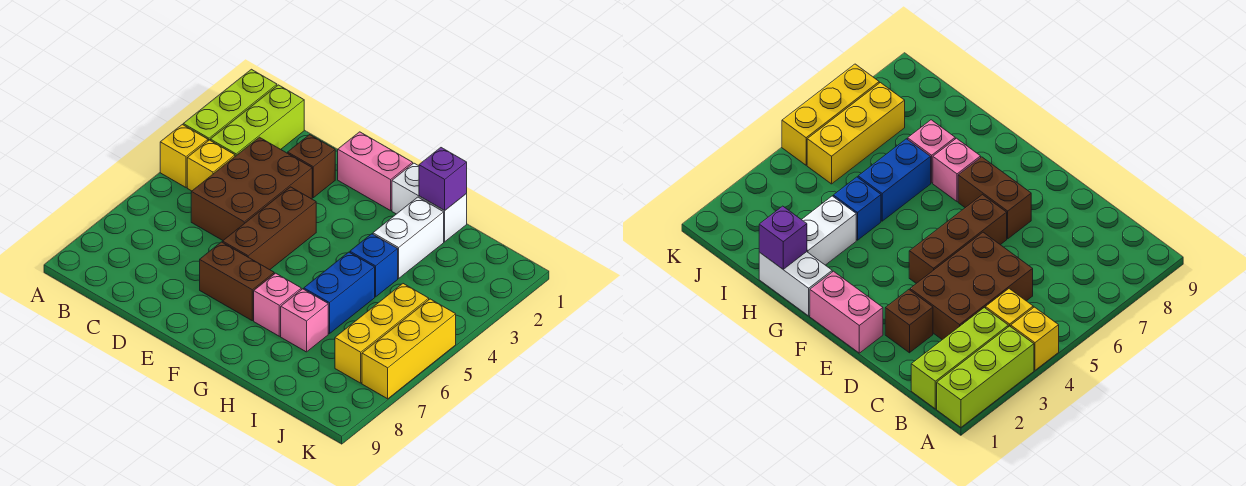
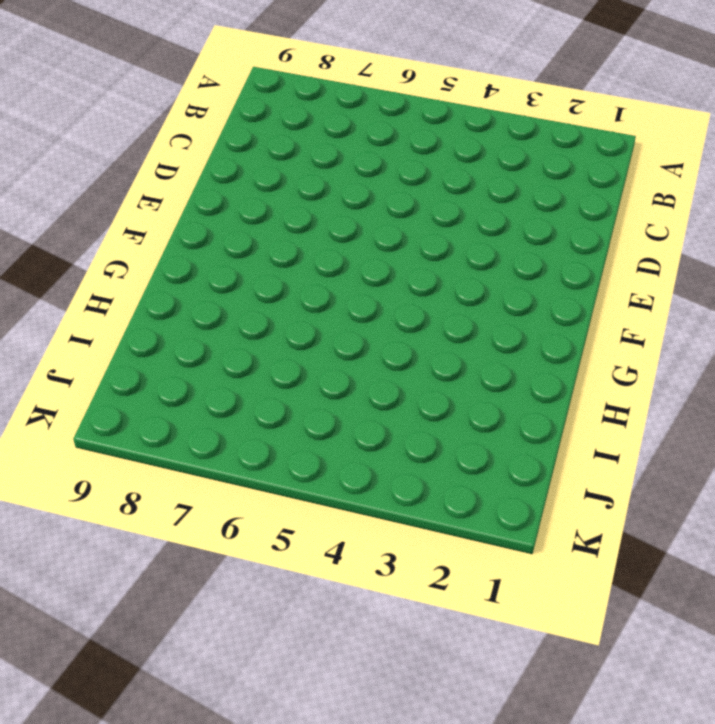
none -> lime 1x3 brick [183,69,277,141]
none -> yellow 1x1 brick [160,125,208,187]
none -> lime 1x3 brick [210,85,304,156]

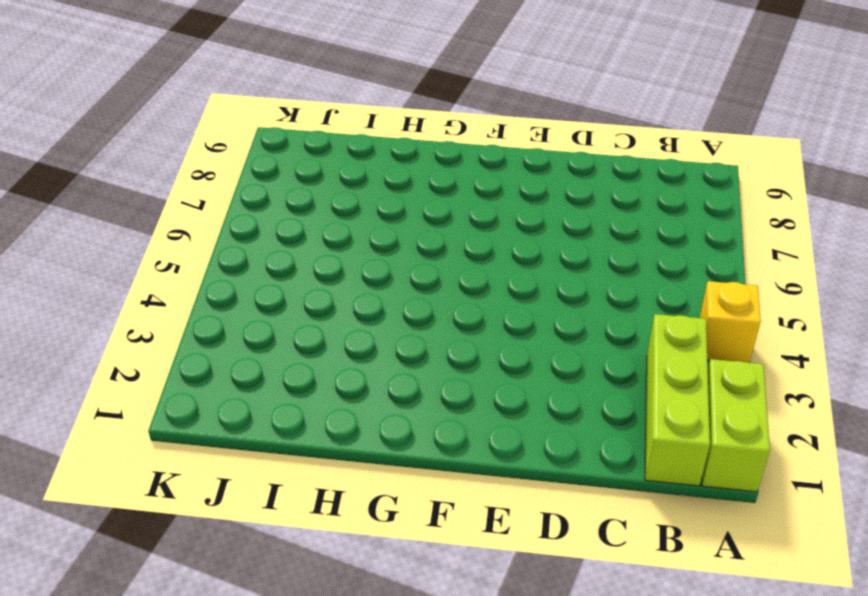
lime 1x2 brick [702,359,770,492] -> lime 1x3 brick [183,69,277,141]
none -> yellow 1x1 brick [187,140,235,191]
none -> brown 2x3 brick [191,137,312,240]
none -> brown 1x1 brick [288,135,335,198]

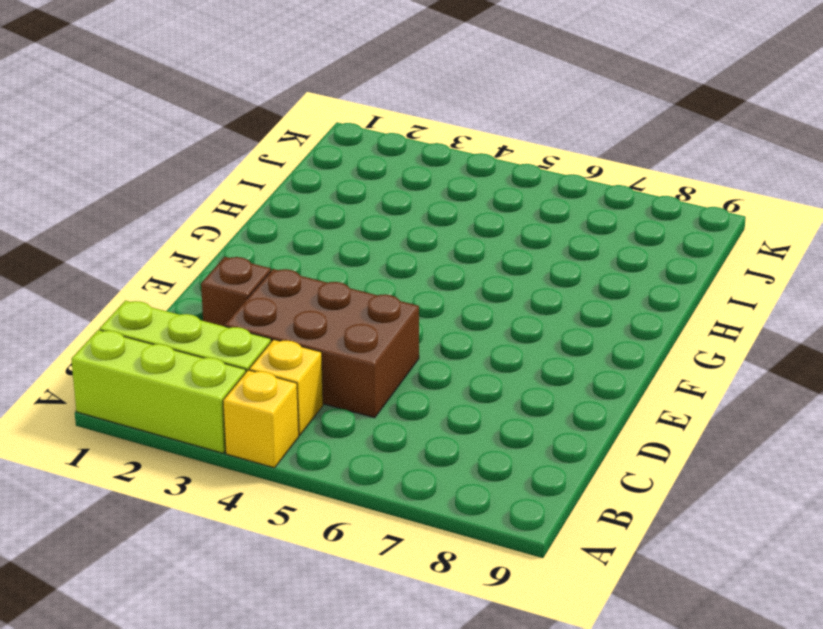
none -> pink 1x2 brick [338,132,413,211]
none -> brown 1x3 brick [223,187,316,270]
none -> brown 1x2 brick [200,242,274,321]

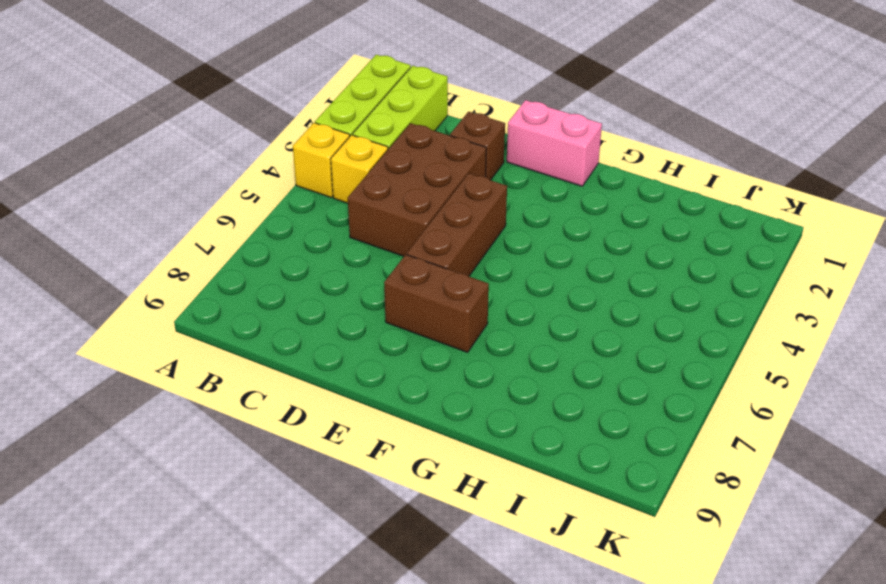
none -> white 1x2 brick [392,163,467,242]
none -> pink 1x1 brick [254,273,301,336]
none -> white 1x2 brick [373,197,444,278]

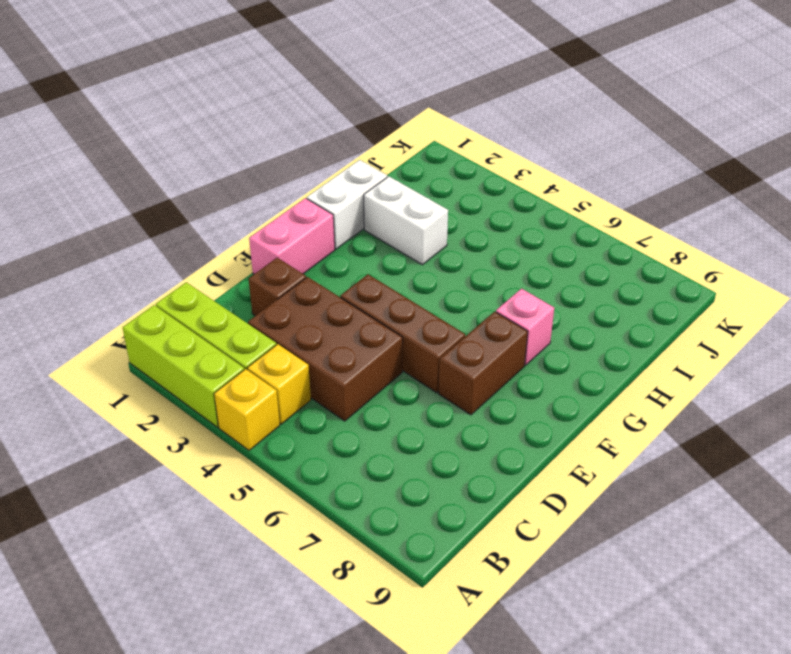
none -> blue 1x1 brick [350,234,398,297]
none -> blue 1x2 brick [304,252,375,334]
none -> pink 1x1 brick [281,289,328,352]

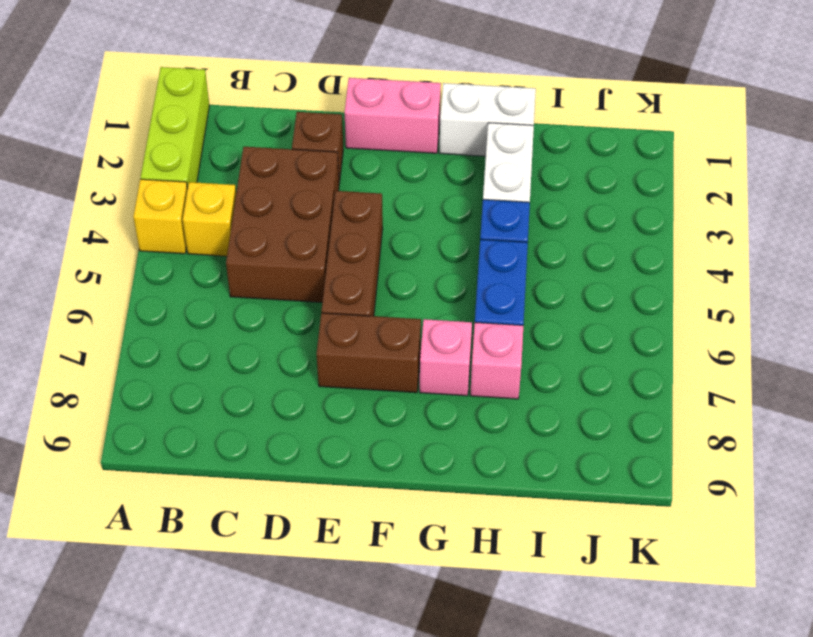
none -> lime 1x3 brick [210,85,304,156]
none -> yellow 1x3 brick [335,284,429,383]
none -> yellow 1x3 brick [362,299,456,399]

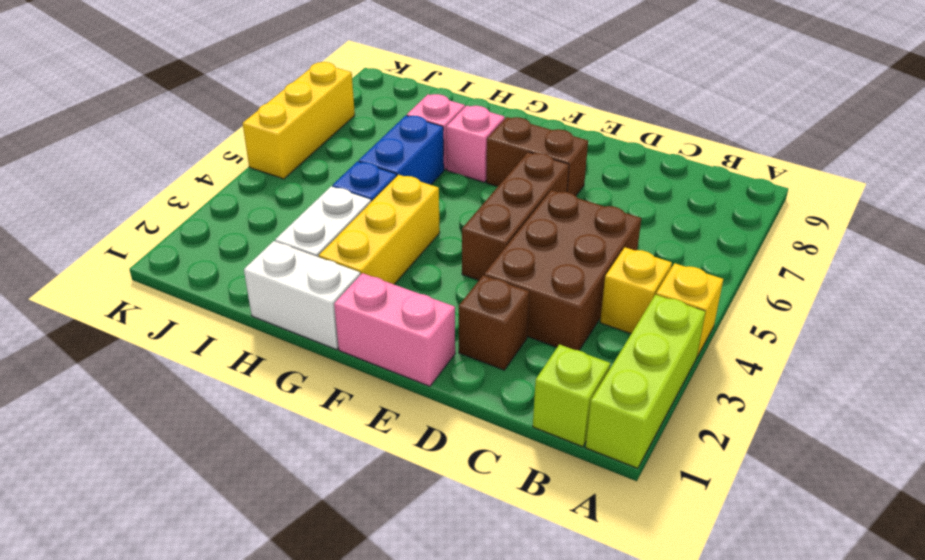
lime 1x1 brick [533,344,610,447] -> lime 1x3 brick [210,85,304,156]
yellow 1x3 brick [319,175,440,284] -> yellow 1x3 brick moved to [335,284,429,383]
none -> purple 1x1 brick [419,148,467,210]

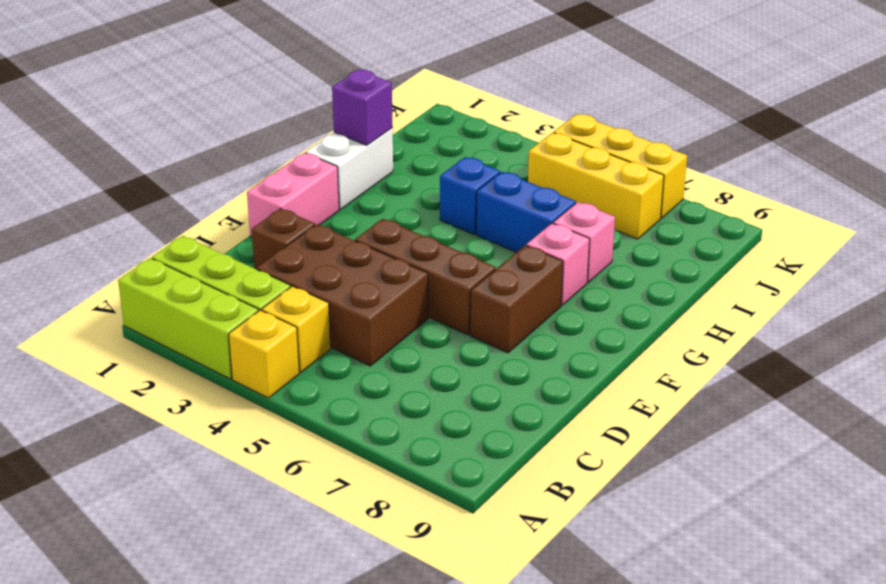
none -> white 1x2 brick [373,197,444,278]

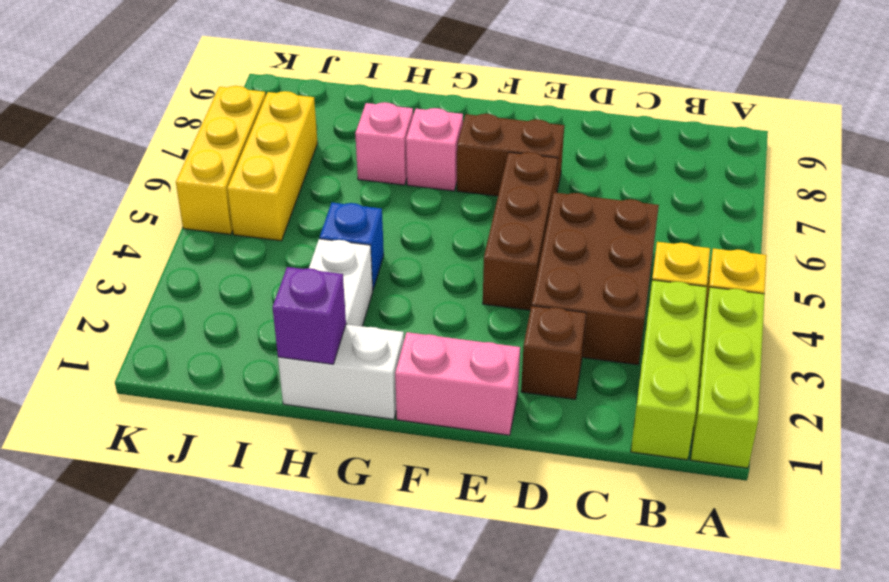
none -> blue 1x2 brick [304,252,375,334]

